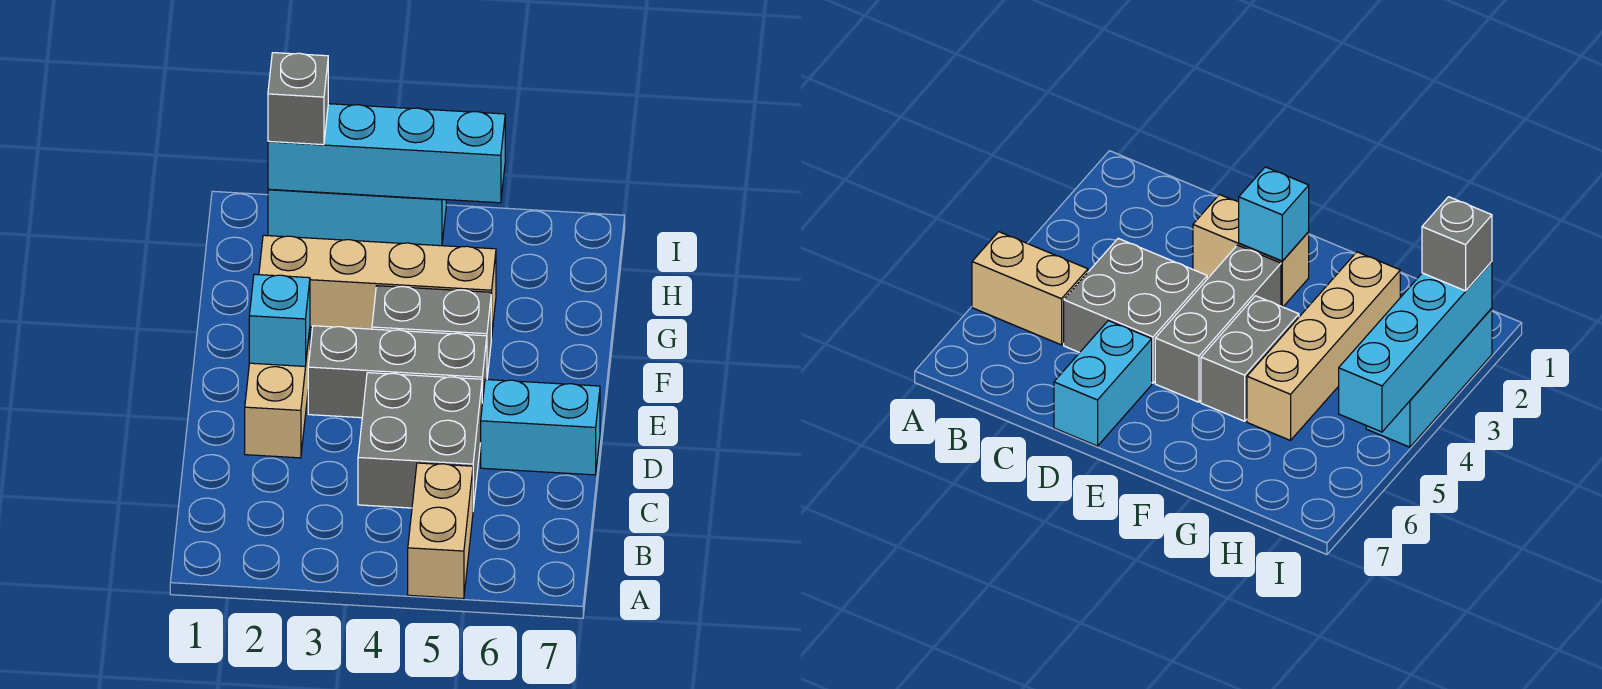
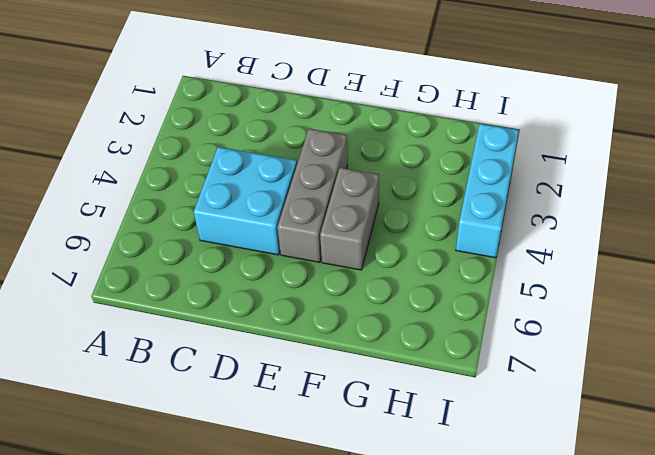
cyan 2x2 brick [194,147,297,255] -> grey 2x2 brick [358,373,482,508]
none -> tan 1x2 brick [408,463,473,599]
none -> tan 1x2 brick [245,329,310,458]

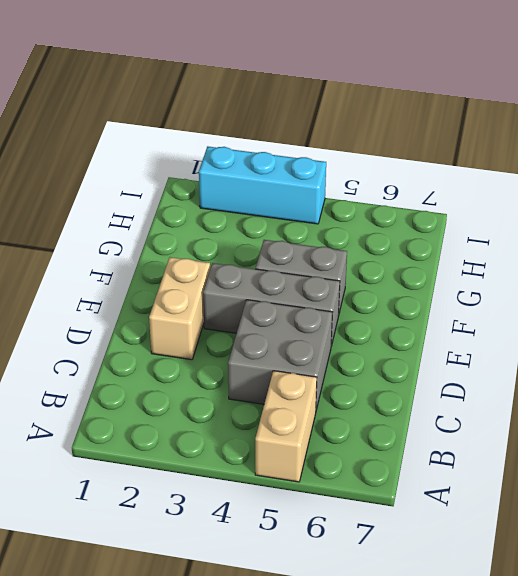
none -> cyan 1x2 brick [481,379,600,475]
none -> tan 1x4 brick [259,235,496,337]

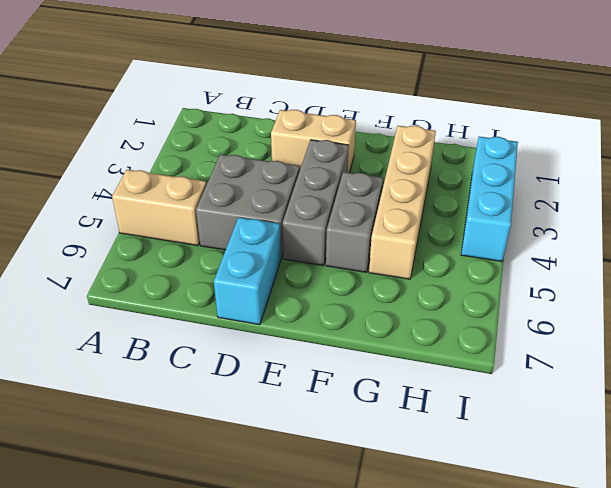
none -> cyan 1x1 brick [249,274,310,366]
none -> cyan 1x4 brick [268,104,505,203]

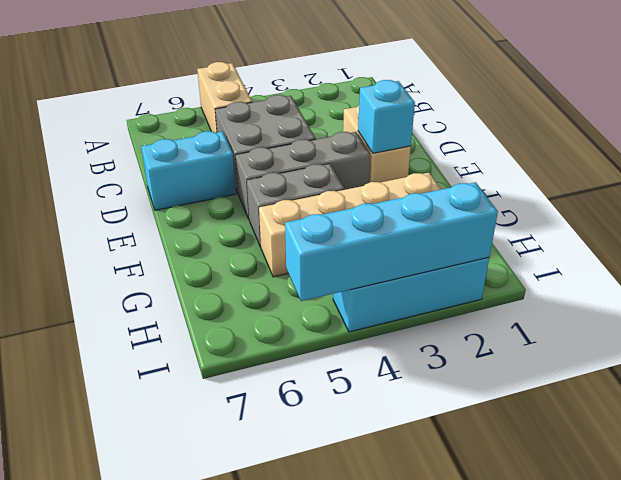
none -> grey 1x1 brick [268,53,328,145]

